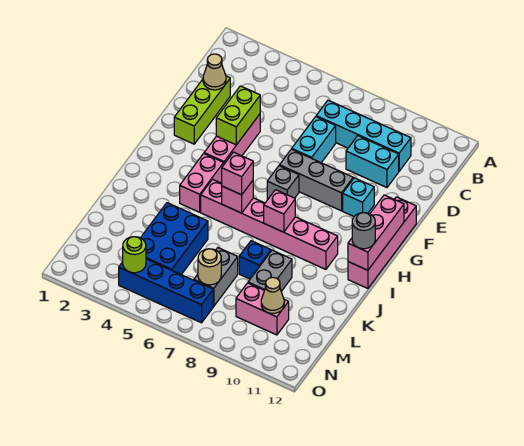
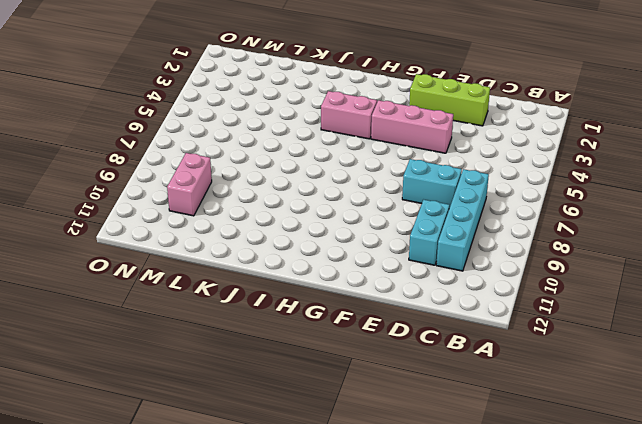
none -> grey 1x3 brick [279,149,353,211]
none -> cyan 1x1 brick [343,178,374,216]
none -> pink 1x4 brick [348,197,416,288]

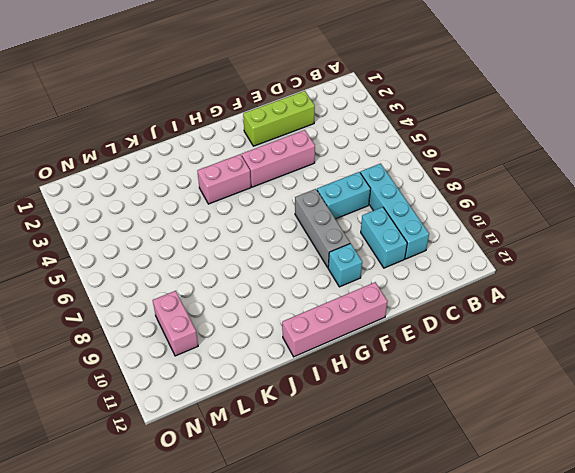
none -> grey 1x1 brick [267,166,299,199]
none -> pink 1x6 brick [201,179,338,269]
none -> blue 2x3 brick [141,203,208,275]

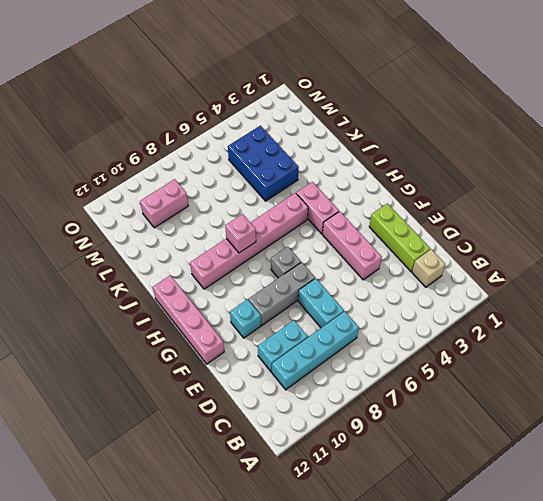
tan 1x1 brick [412,249,445,287] -> none
none -> blue 1x1 brick [239,241,271,279]
none -> grey 1x2 brick [248,250,292,291]
none -> grey 1x2 brick [194,248,238,306]

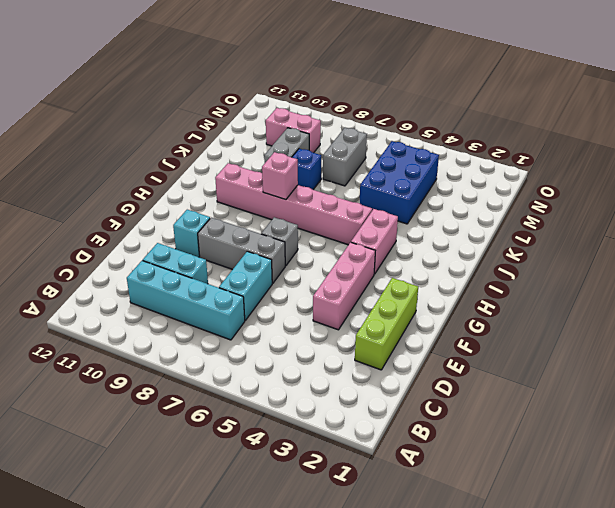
none -> pink 1x4 brick [348,197,416,288]
none -> blue 1x4 brick [119,259,213,323]
none -> tan 1x1 cone [203,54,226,90]

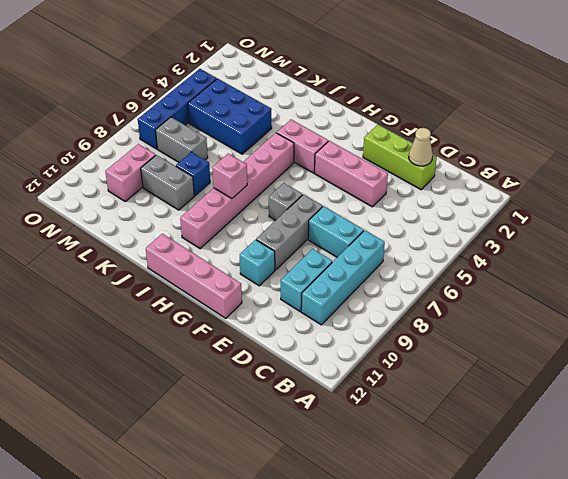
none -> lime 1x2 brick [216,86,260,145]
none -> pink 1x3 brick [348,195,404,270]
none -> pink 1x1 brick [222,181,253,213]

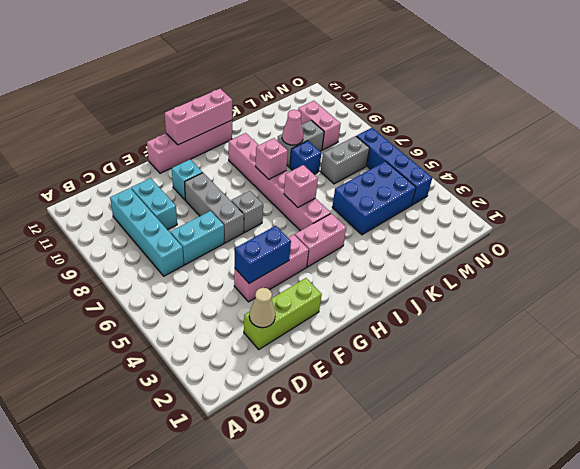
blue 1x2 brick [235,226,291,283] -> lime 1x2 brick [216,86,260,145]
pink 1x1 cone [282,110,303,145] -> none
none -> tan 1x1 round brick [198,249,221,285]
none -> tan 1x1 cone [261,277,284,313]
none -> lime 1x1 round brick [123,237,146,273]

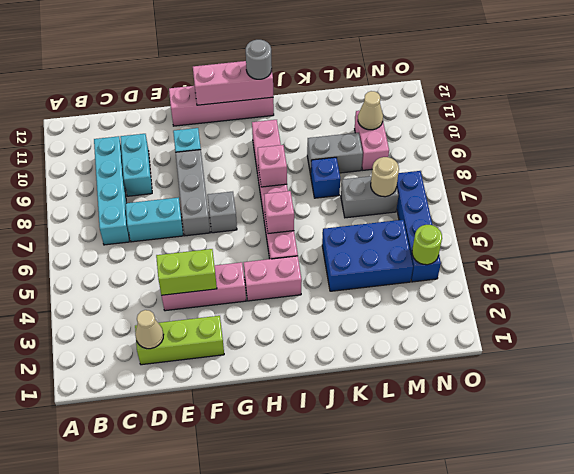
none -> pink 1x1 brick [222,152,253,195]

